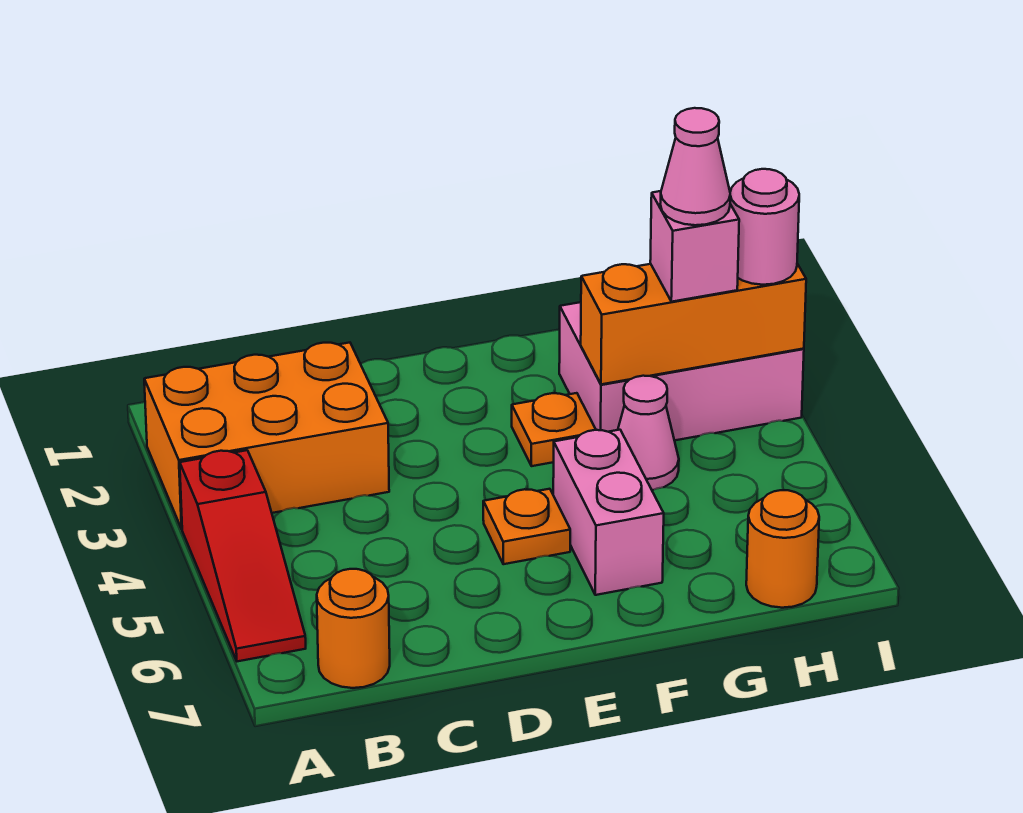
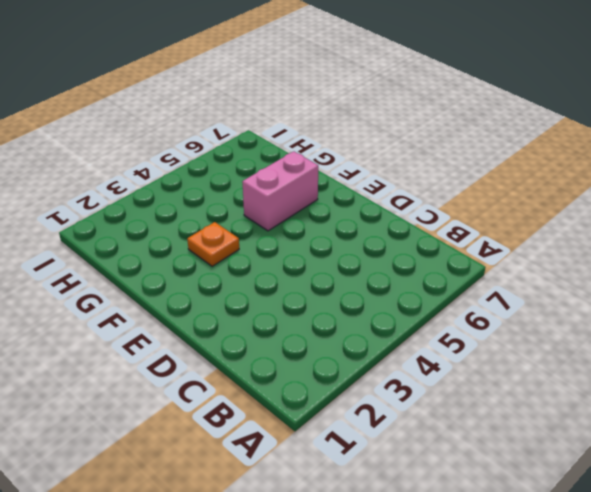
none -> orange 2x3 brick [144,343,389,529]
none -> red 1x3 slope [180,450,306,661]
none -> orange 1x1 round brick [317,569,390,688]

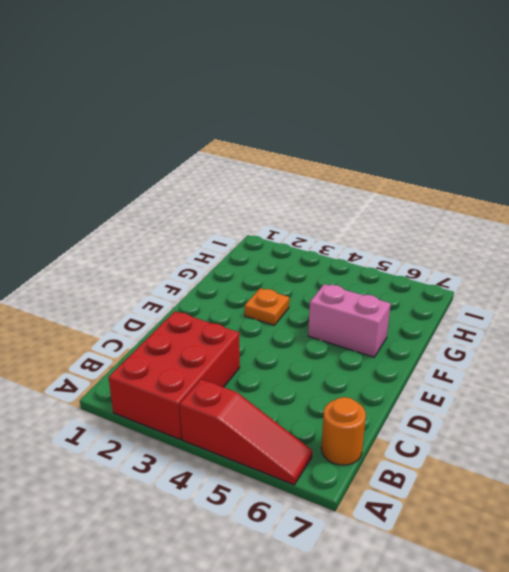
red 2x3 brick [108,311,240,439] -> orange 2x3 brick [144,343,389,529]
none -> orange 1x1 plate [483,489,570,564]
none -> pink 2x3 brick [559,302,804,440]
none -> pink 1x1 cone [618,376,679,490]

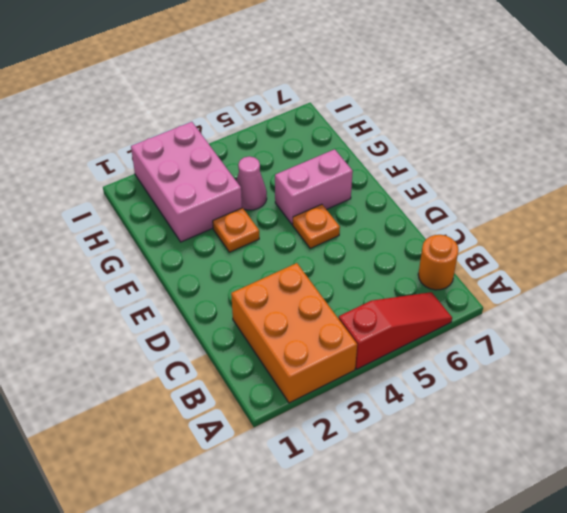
none -> orange 1x1 round brick [746,490,819,608]
none -> orange 1x3 brick [581,264,806,384]
none -> pink 1x1 brick [650,191,739,302]

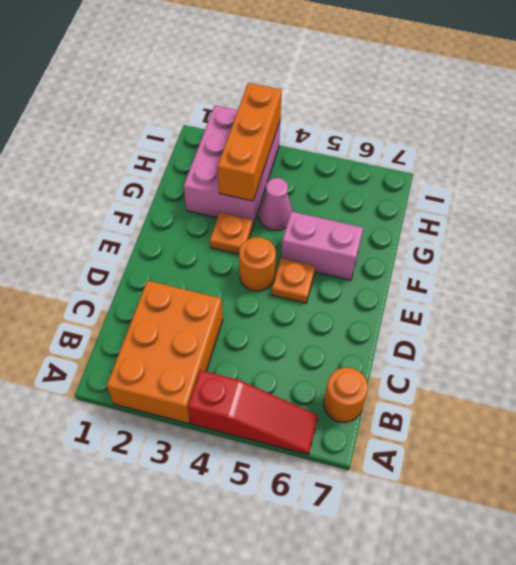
orange 1x1 round brick [239,237,276,291] -> orange 1x1 round brick moved to [746,490,819,608]
none -> pink 1x1 brick [650,191,739,302]
none -> pink 1x1 round brick [730,169,799,285]
none -> pink 1x1 cone [660,108,730,225]

